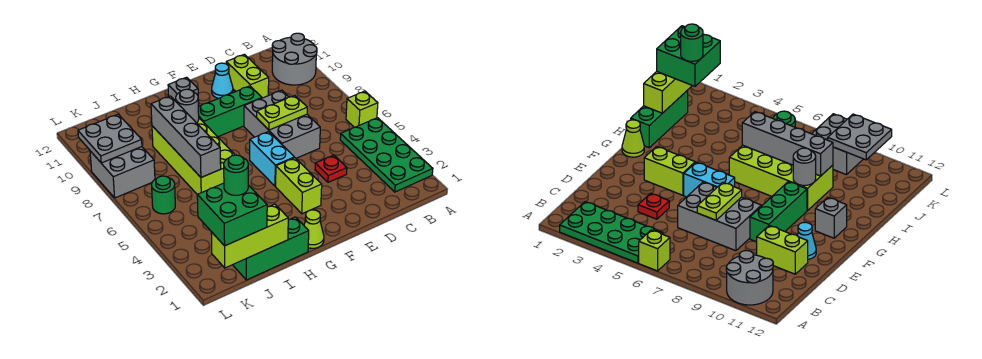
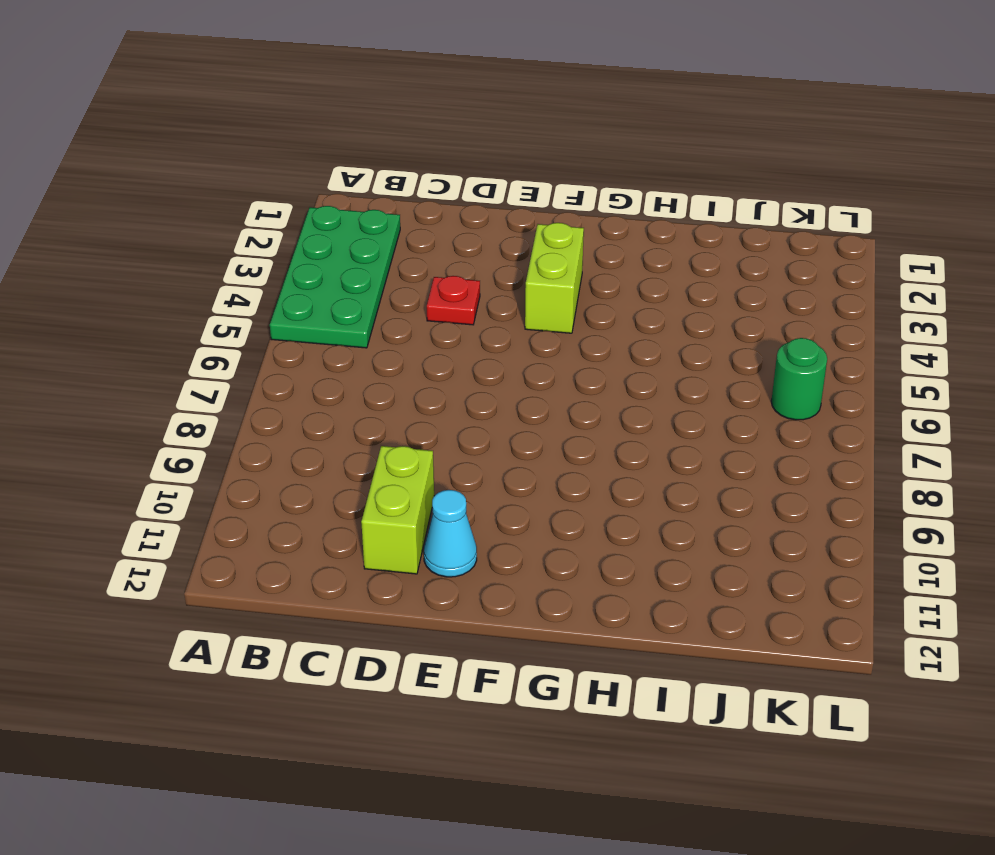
none -> lime 1x1 brick [346,91,378,128]
none -> grey 2x2 round brick [272,33,317,85]
none -> grey 2x3 brick [244,90,320,158]

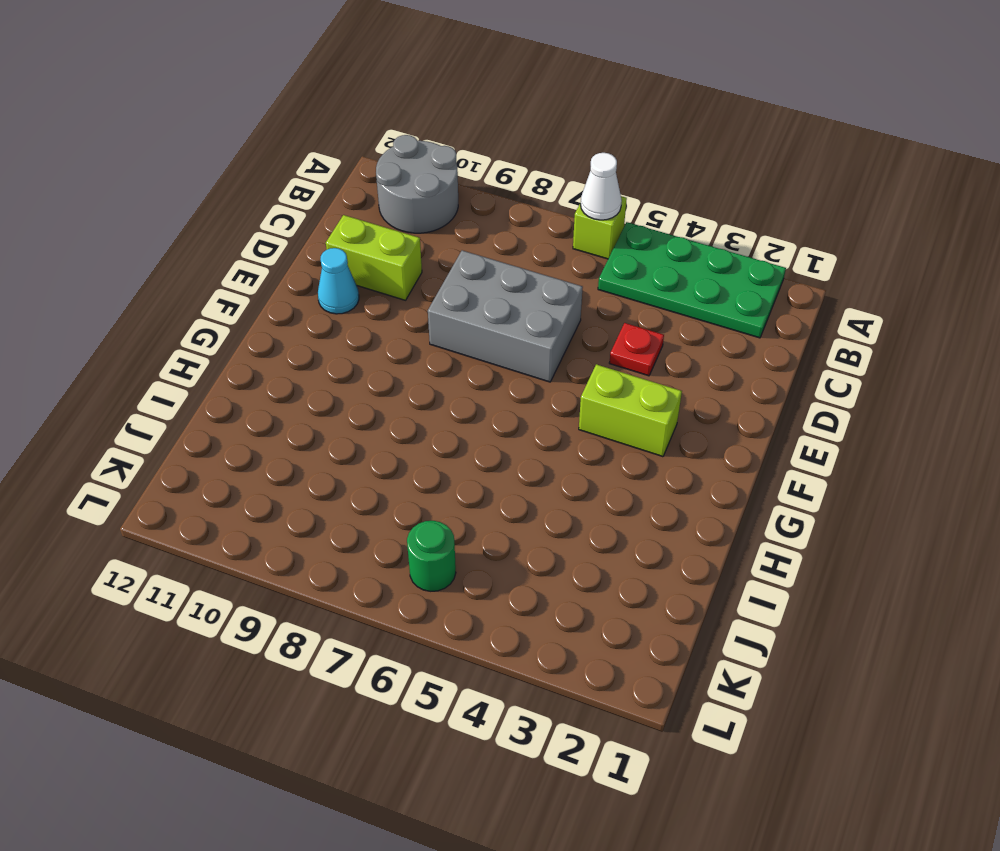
white 1x1 cone [581,153,622,220] -> none
none -> green 1x3 brick [198,86,262,137]
none -> cyan 1x2 brick [250,132,294,186]
none -> lime 1x1 cone [304,210,324,248]

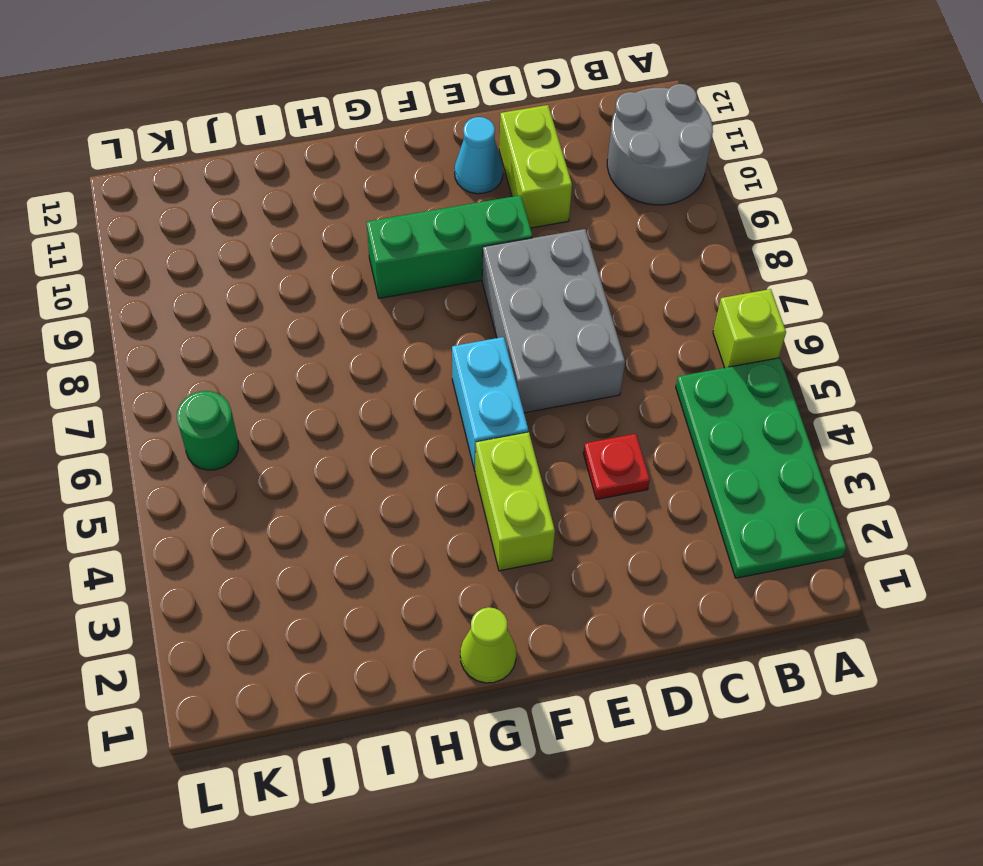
none -> grey 1x1 brick [168,77,199,106]
none -> green 1x3 brick [233,217,309,280]
none -> lime 2x4 brick [152,118,235,195]

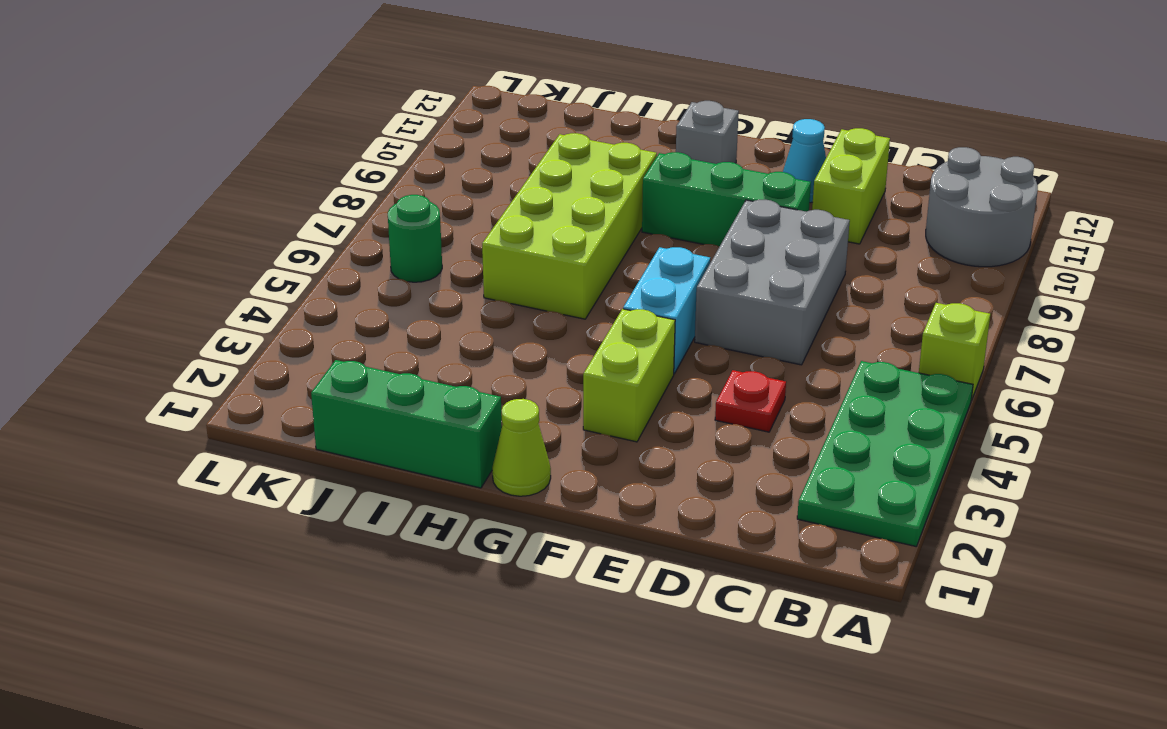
none -> grey 2x2 brick [90,147,155,198]
none -> lime 1x2 plate [257,95,307,130]
none -> grey 1x1 round brick [176,89,199,123]

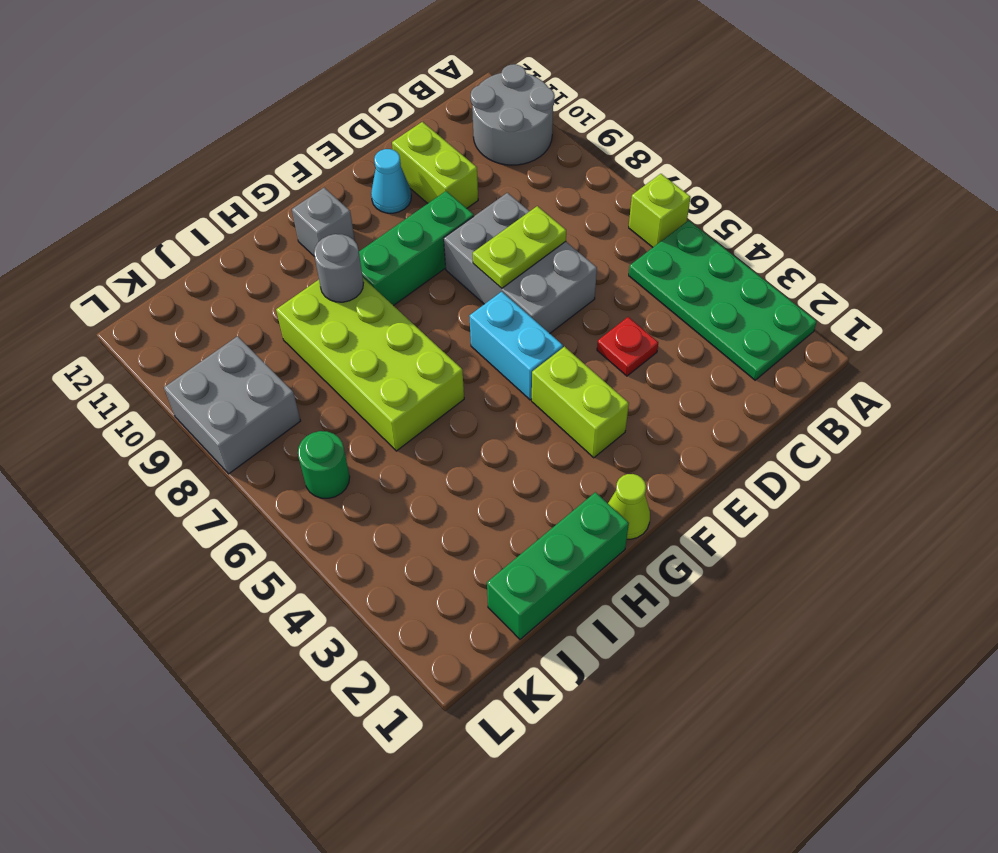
none -> lime 1x3 brick [211,204,288,268]
none -> grey 1x4 brick [151,96,221,177]
none -> grey 2x2 plate [78,114,142,163]

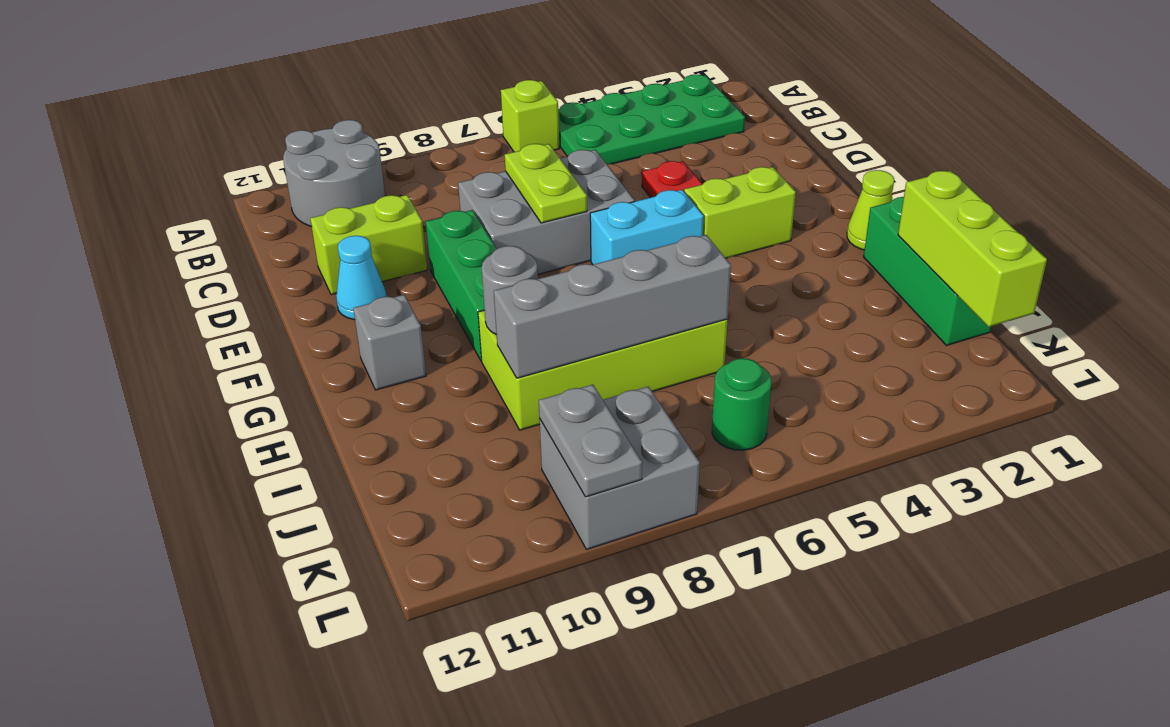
grey 1x2 plate [539,385,642,497] -> grey 2x2 plate [78,114,142,163]
none -> green 2x2 brick [197,183,267,246]
none -> green 1x1 round brick [224,155,248,195]

